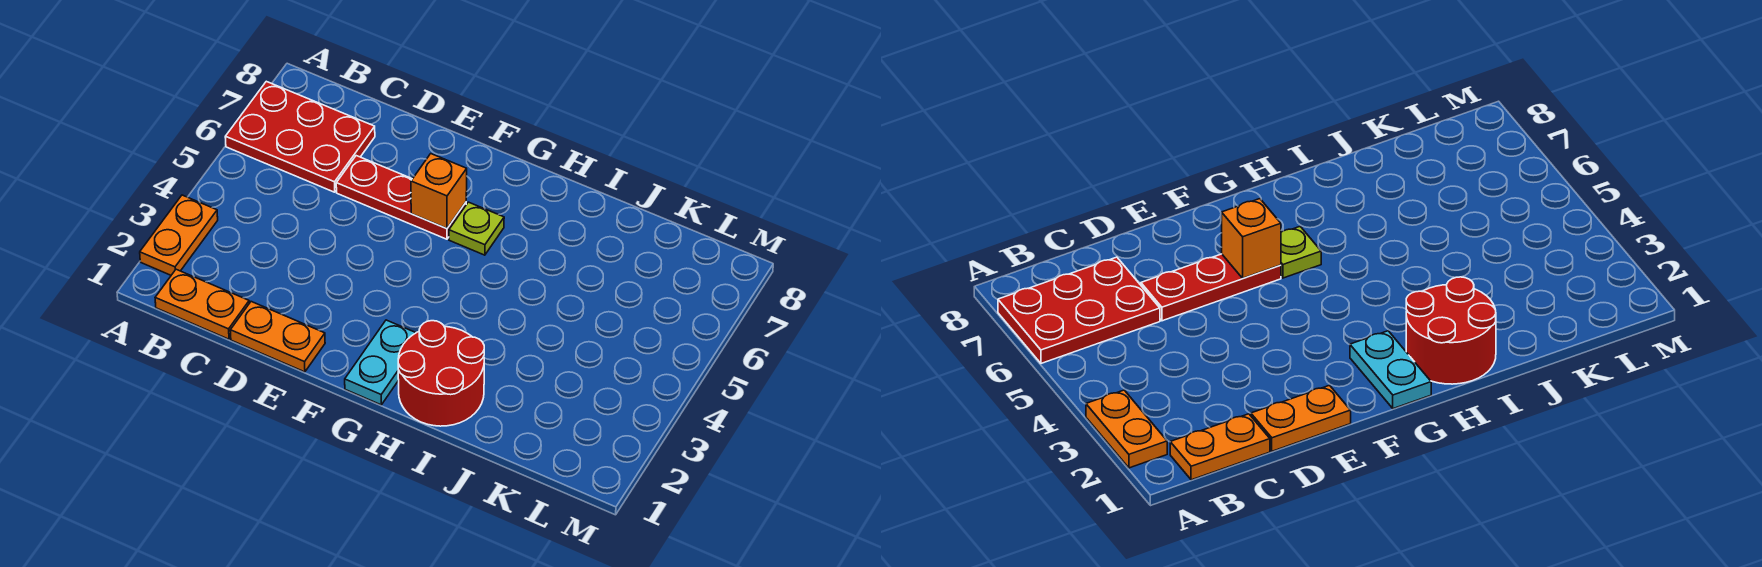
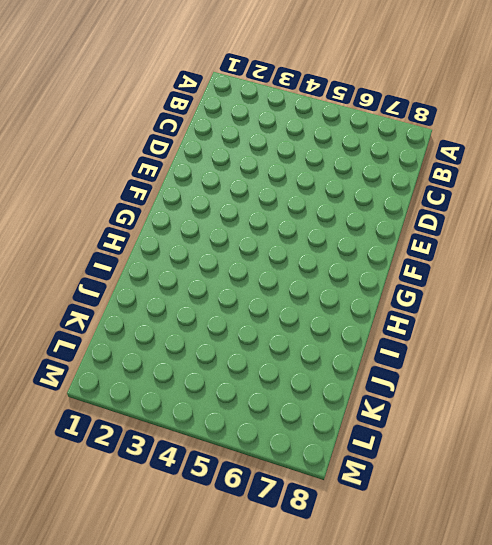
none -> orange 1x2 plate [140,195,218,275]
none -> red 2x3 plate [225,81,375,192]

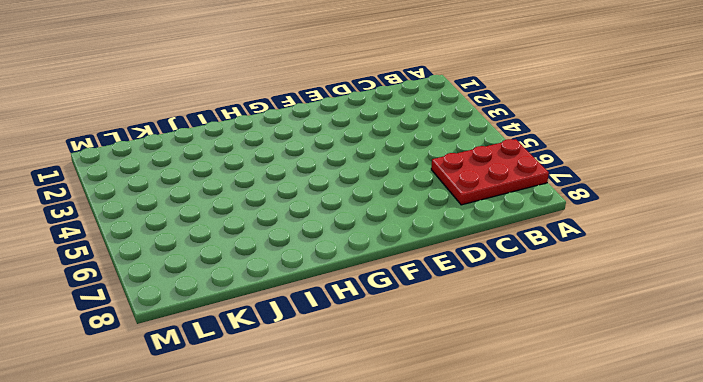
none -> orange 1x2 plate [140,195,218,275]
none -> orange 1x2 plate [155,269,249,339]

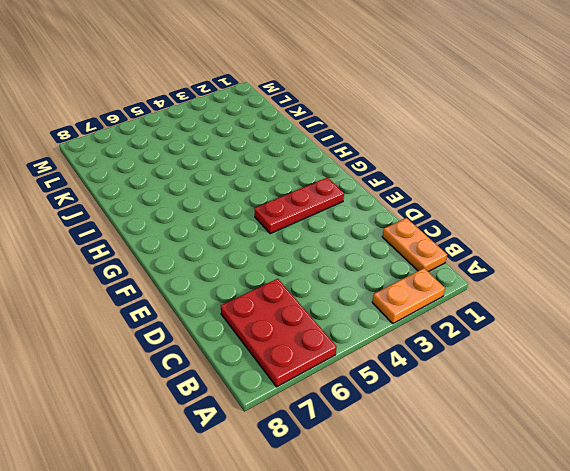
red 1x3 plate [255,178,344,234] -> red 1x3 plate turned to [336,156,466,239]
none -> orange 1x2 plate [230,302,325,372]
none -> cyan 1x2 plate [345,320,416,405]

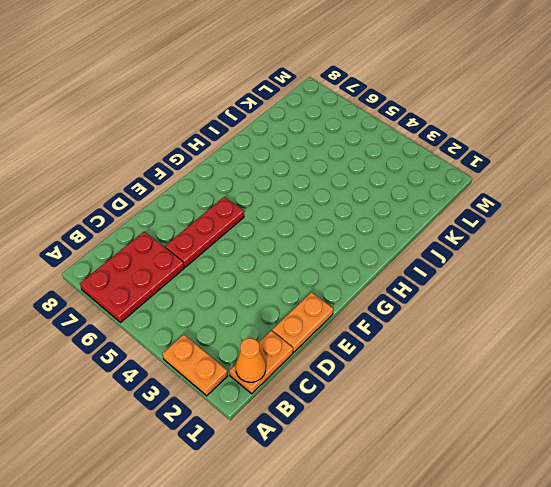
orange 1x1 cone [236,338,266,382] -> none
none -> cyan 1x2 plate [345,320,416,405]
none -> lime 1x1 plate [449,202,504,255]

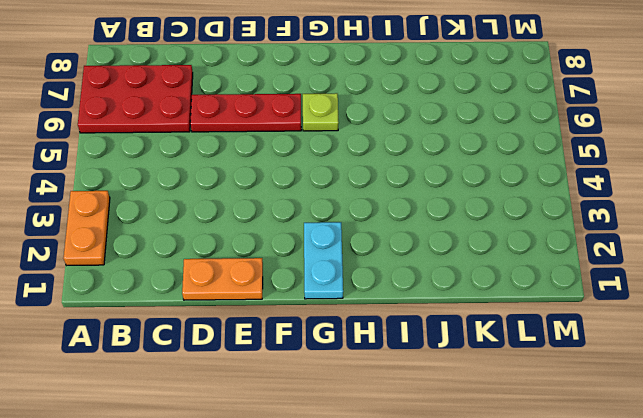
none -> orange 1x2 plate [155,269,249,339]
none -> red 2x2 round brick [398,321,484,426]

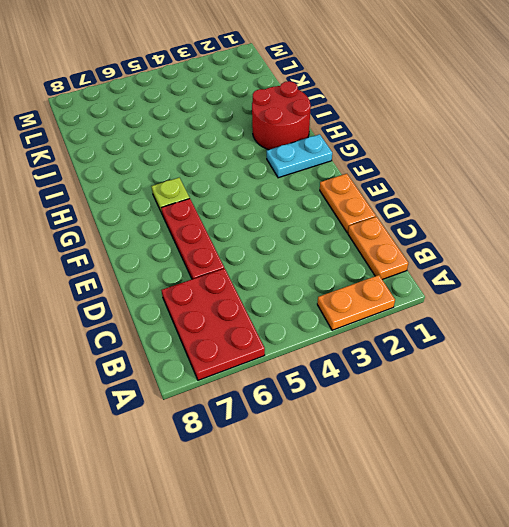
none -> orange 1x1 brick [411,154,467,229]

